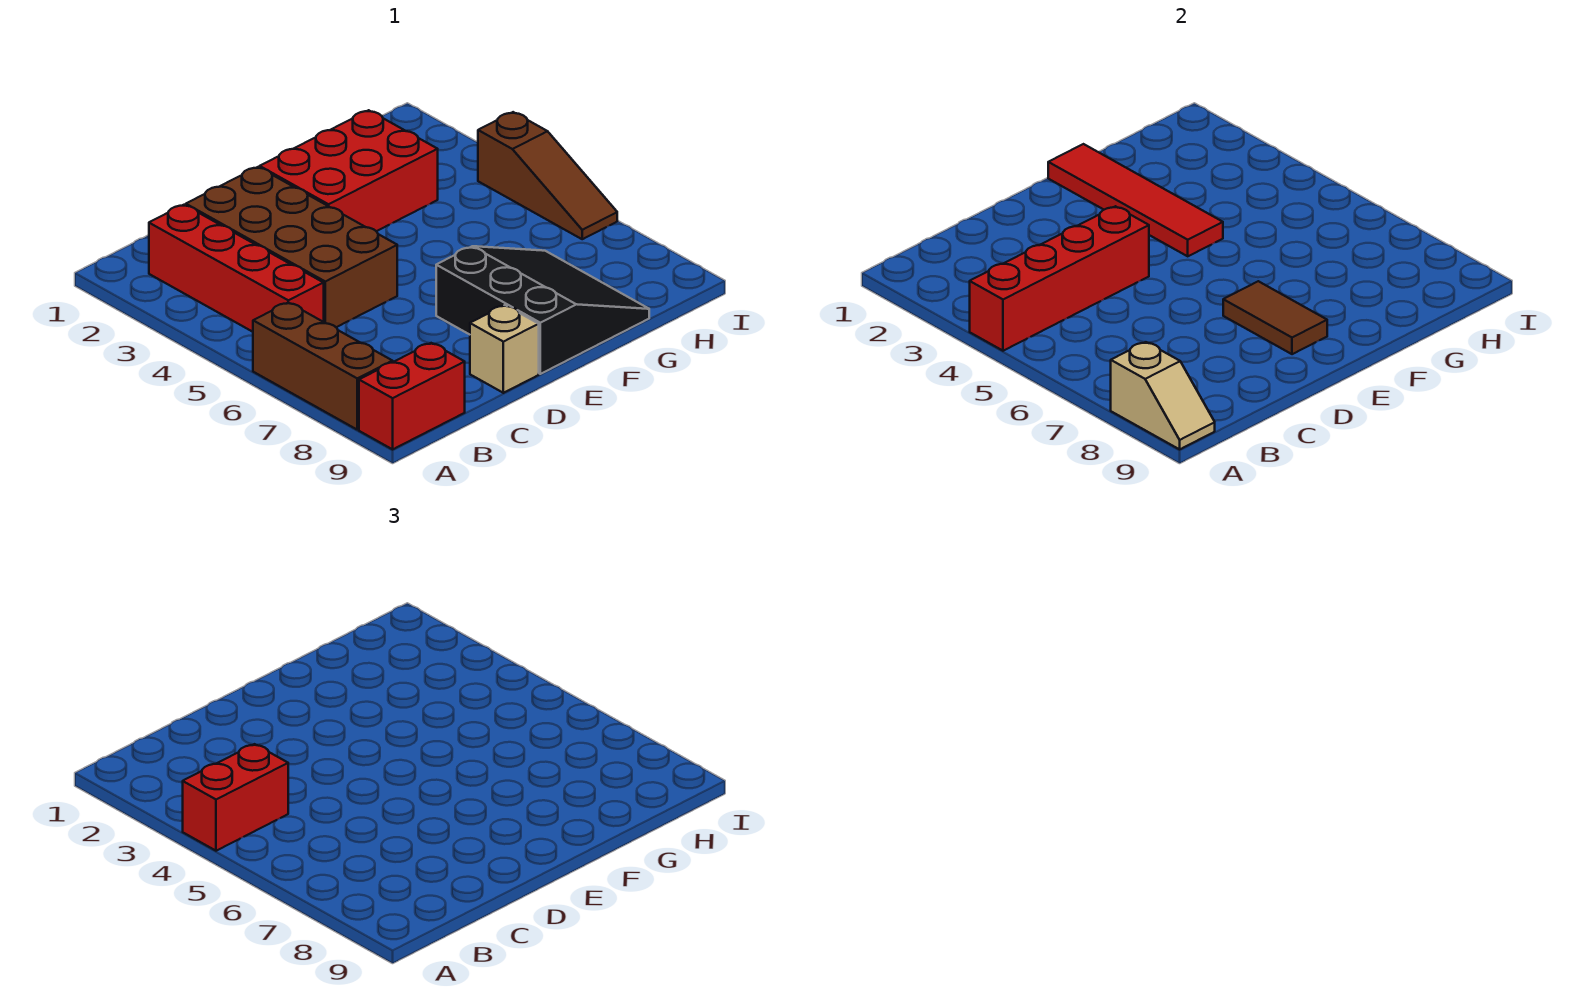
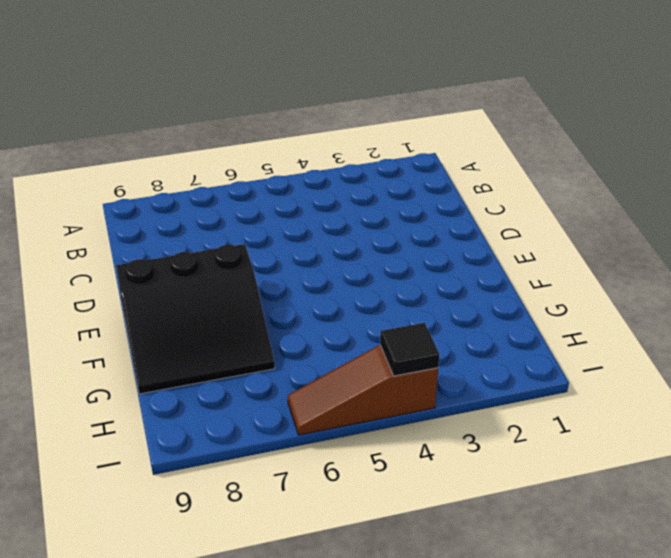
black 1x1 tile [380,323,439,376] -> none
none -> brown 1x3 brick [253,302,393,430]
none -> red 1x2 brick [359,343,465,449]
none -> red 1x4 brick [149,205,324,332]

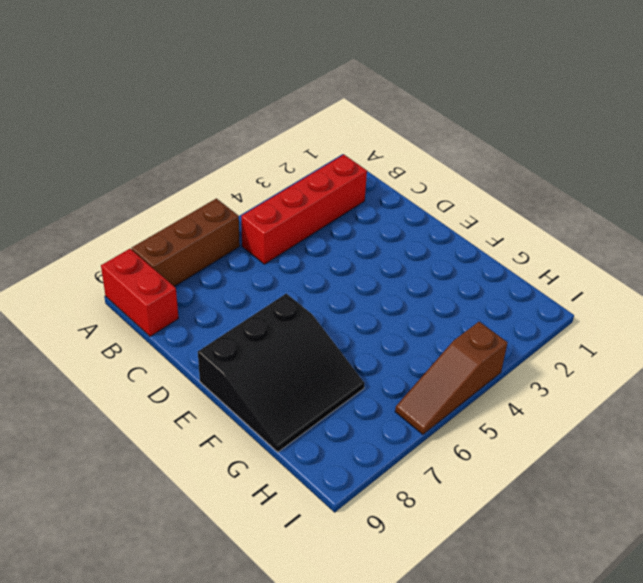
none -> brown 2x4 brick [186,167,397,327]
none -> tan 1x1 brick [470,305,539,393]
none -> red 2x3 brick [260,110,438,231]

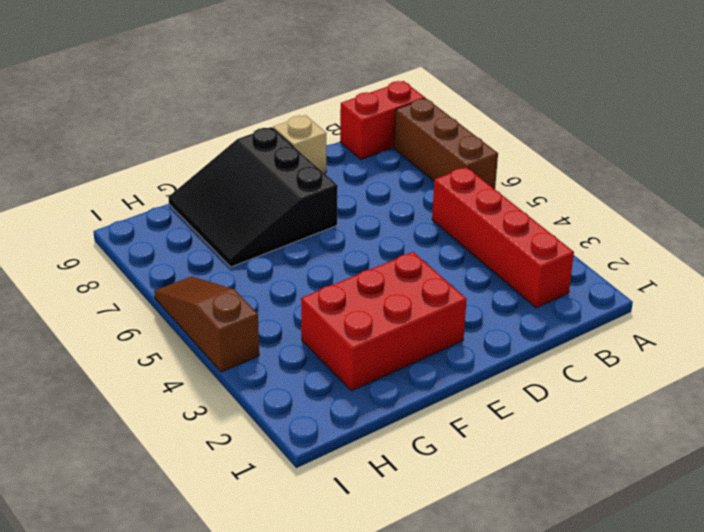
none -> brown 2x4 brick [186,167,397,327]
none -> red 1x4 brick [970,206,1149,351]
none -> tan 1x2 slope [1111,342,1215,449]

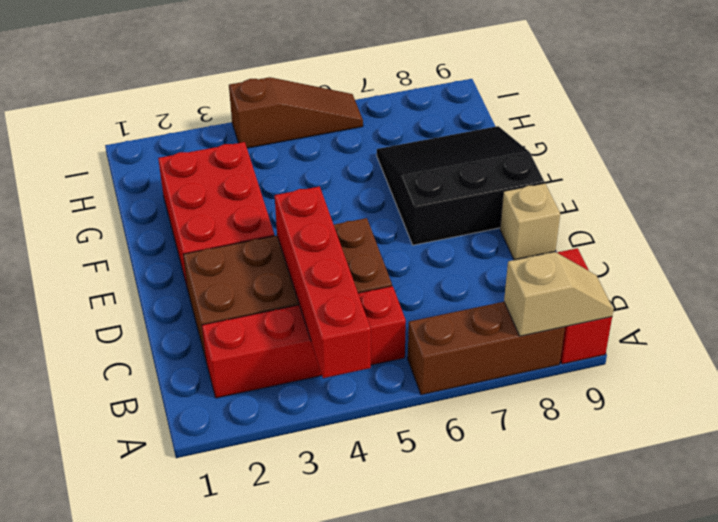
none -> brown 1x2 tile [1223,281,1327,354]
none -> red 1x4 tile [1048,144,1223,256]
none -> red 1x2 brick [183,744,288,851]

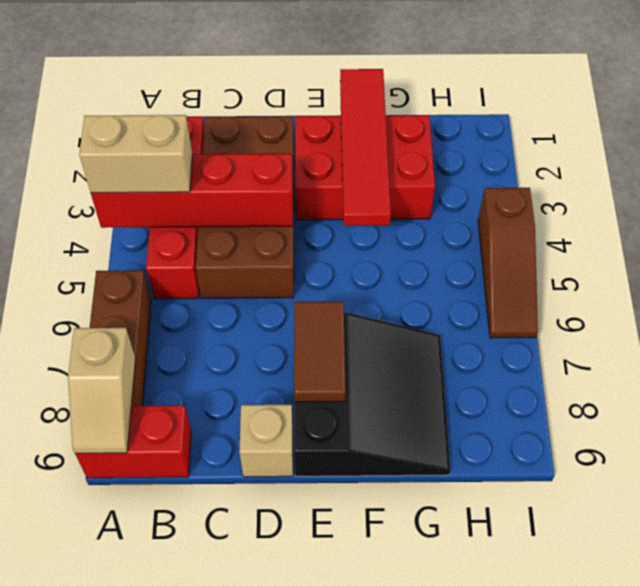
tan 1x2 brick [79,115,192,193] -> red 1x2 brick [183,744,288,851]

